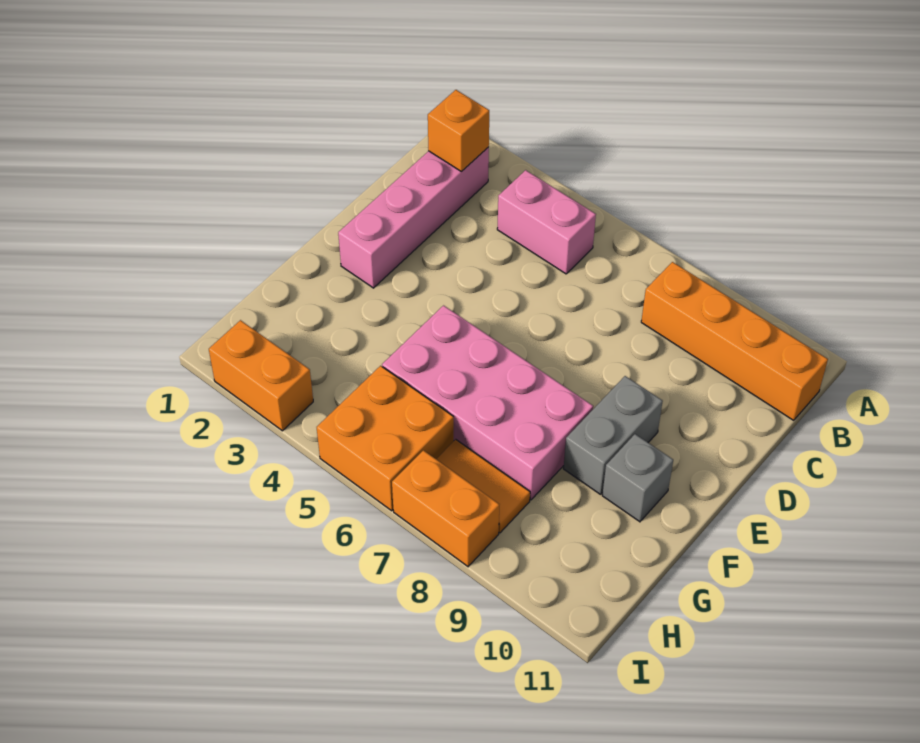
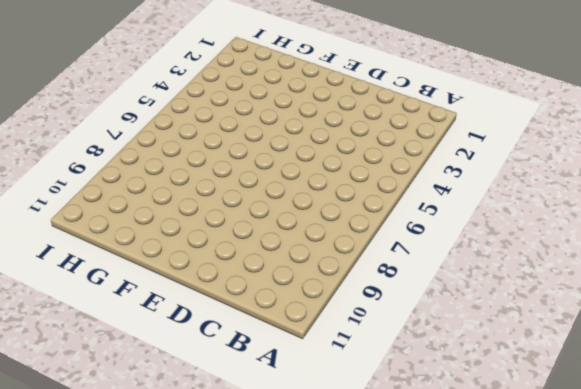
none -> pink 1x4 brick [338,147,489,288]
none -> pink 1x2 brick [497,170,596,274]

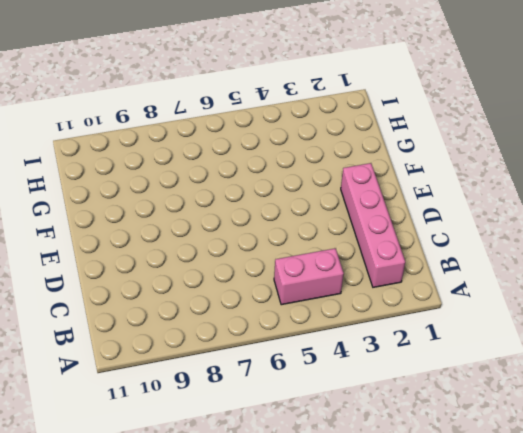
none -> orange 1x4 brick [641,262,828,420]
none -> grey 1x2 brick [564,376,663,494]

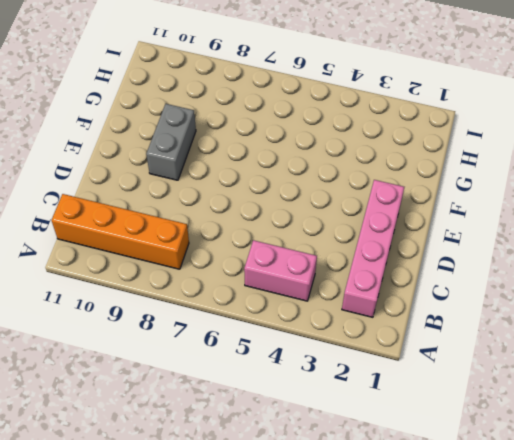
none -> pink 2x4 brick [382,306,593,500]
none -> grey 1x1 brick [602,434,673,522]

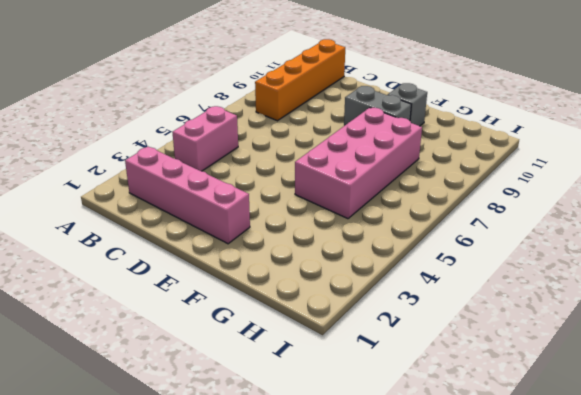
none -> orange 2x2 brick [317,366,454,511]
none -> orange 1x2 tile [436,439,530,533]

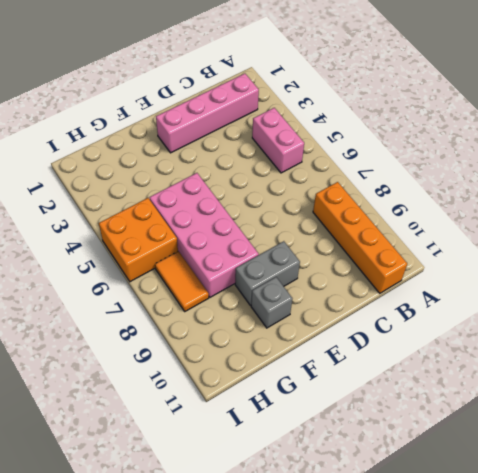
none -> orange 1x2 brick [209,320,313,431]
none -> orange 1x2 brick [392,450,499,567]

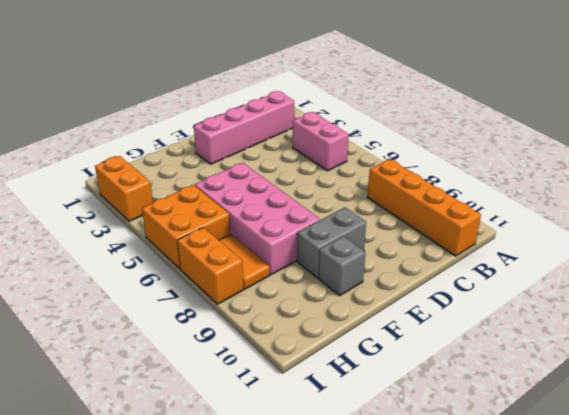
none -> orange 1x1 brick [428,90,489,172]

